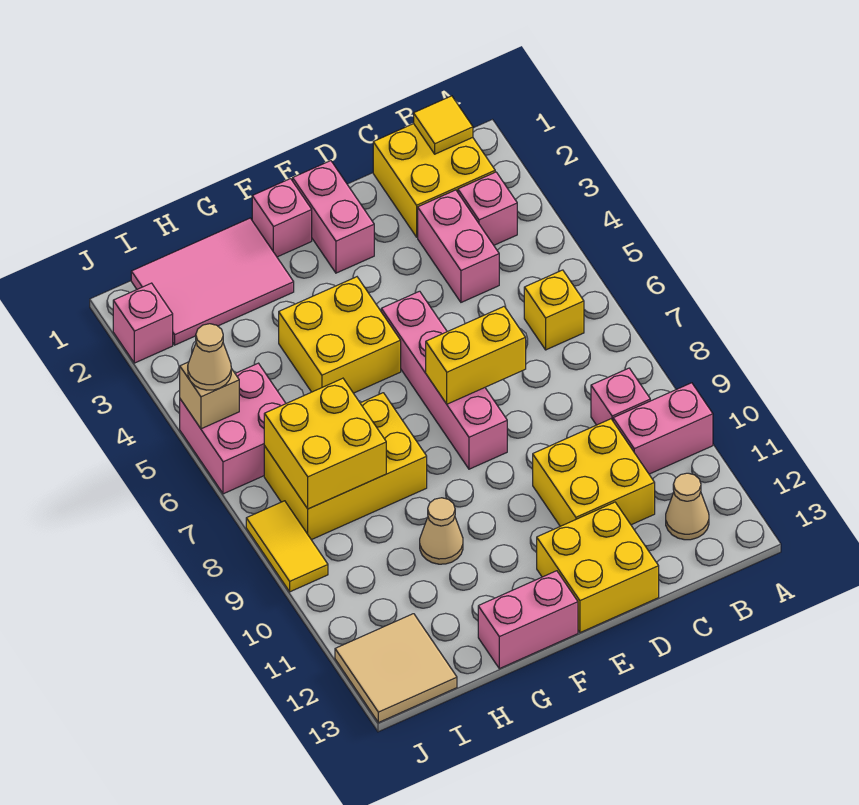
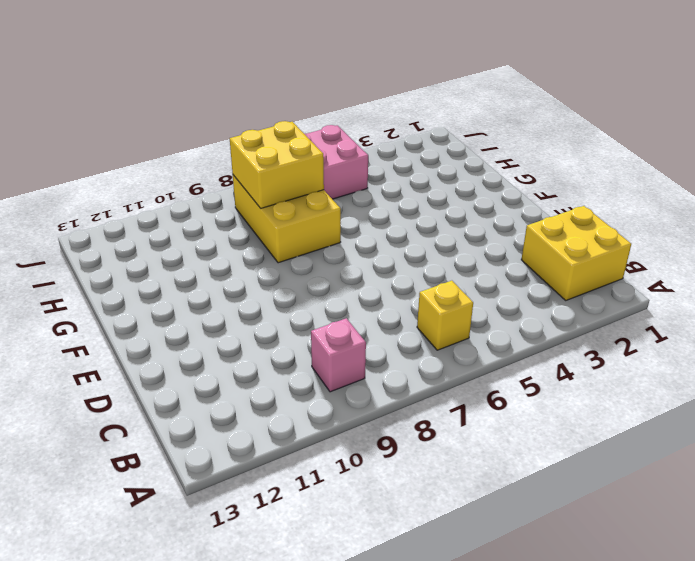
none -> pink 1x2 brick [613,383,713,474]
none -> pink 1x1 brick [458,172,517,245]
none -> tan 1x1 cone [666,473,709,540]

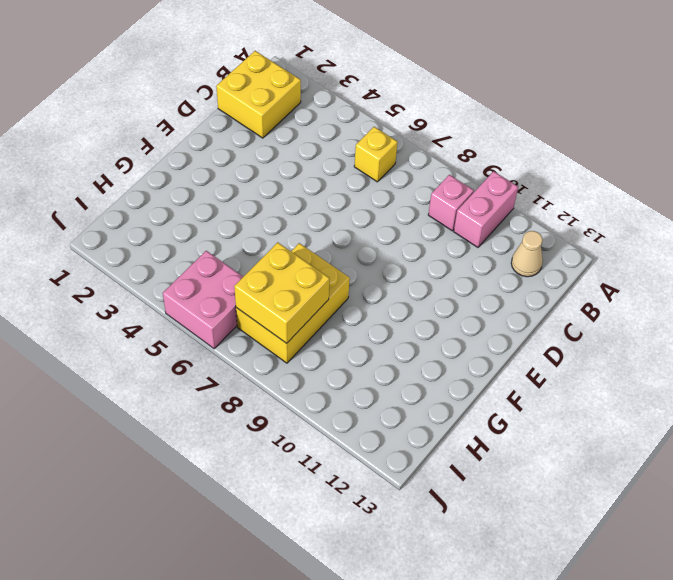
none -> pink 1x1 brick [458,172,517,245]
none -> pink 1x2 brick [418,190,499,302]
none -> yellow 2x2 brick [533,419,655,526]

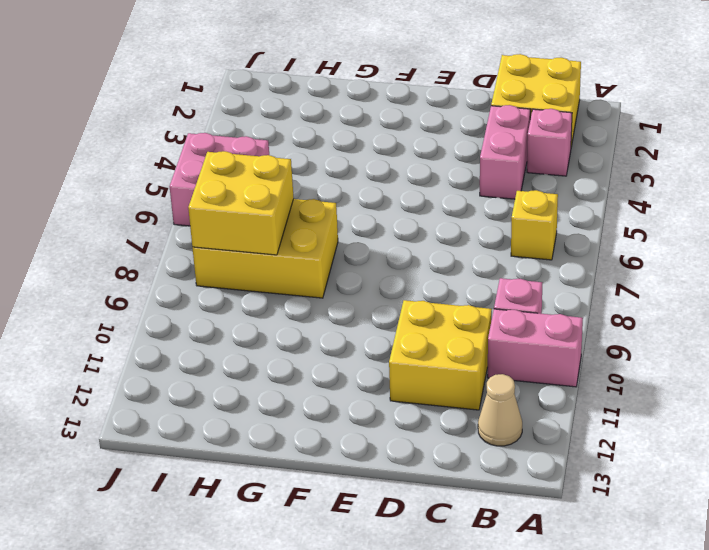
none -> yellow 2x2 brick [537,502,659,633]
none -> pink 1x2 brick [293,161,374,273]
none -> pink 1x4 brick [381,291,507,469]

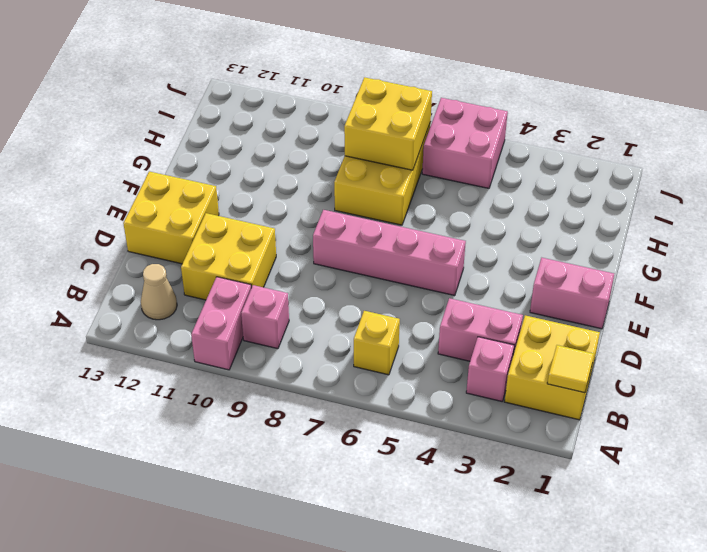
none -> pink 1x1 brick [252,179,312,257]
none -> yellow 2x2 brick [279,277,401,393]
none -> pink 1x2 brick [478,571,578,669]

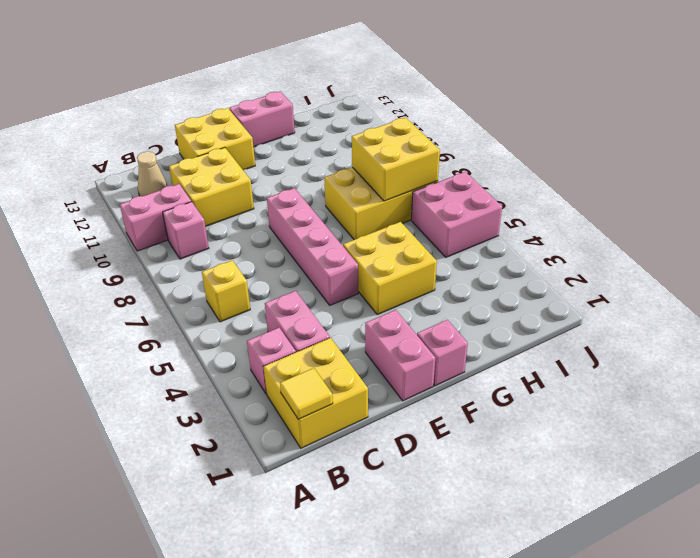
none -> pink 2x3 tile [131,218,294,345]
none -> tan 1x1 cone [420,498,463,564]
none -> tan 2x2 tile [335,614,457,723]

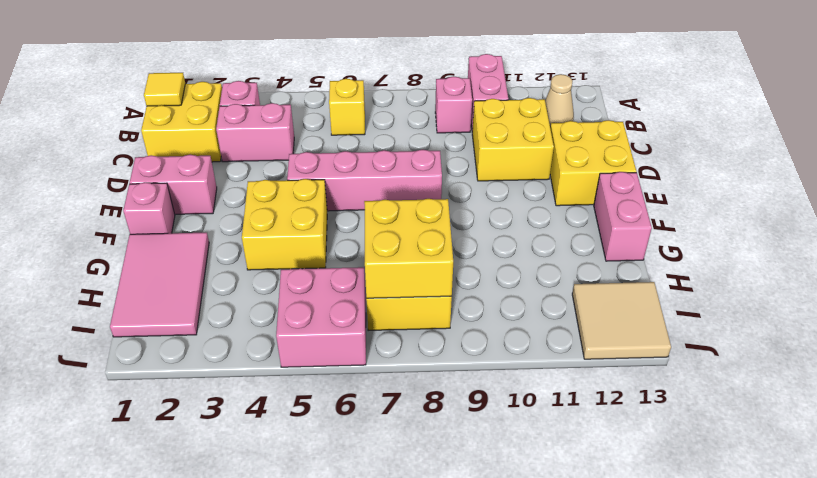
none -> tan 1x1 cone [420,498,463,564]
none -> pink 1x1 brick [113,283,173,363]
none -> yellow 1x2 tile [246,501,328,592]

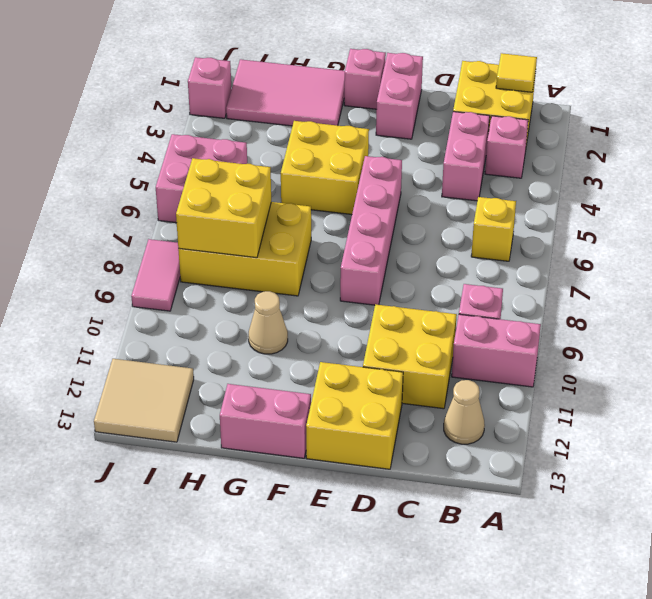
pink 1x2 tile [131,239,180,311] -> yellow 1x2 tile [246,501,328,592]
none -> yellow 1x2 brick [426,307,526,404]
none -> tan 1x1 brick [180,362,239,429]
none -> tan 1x1 cone [188,324,231,390]

